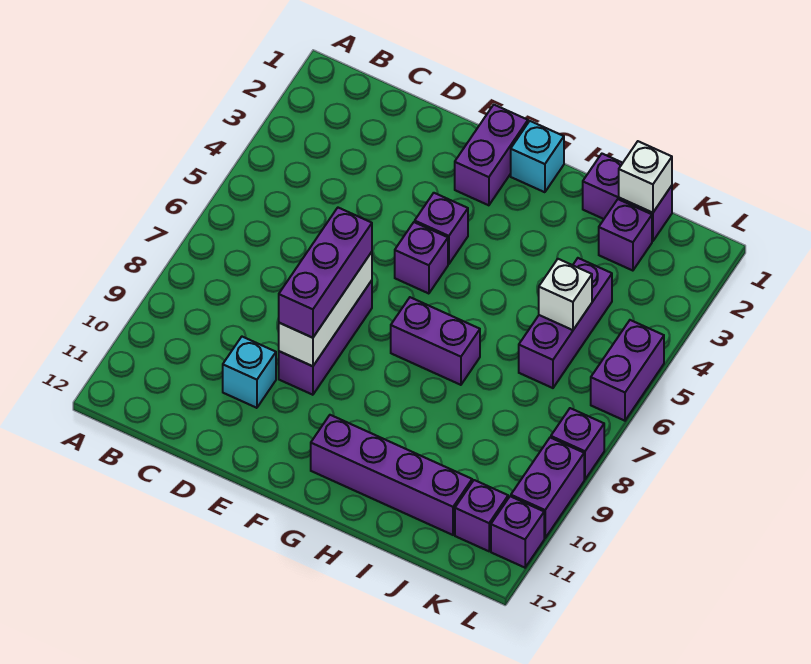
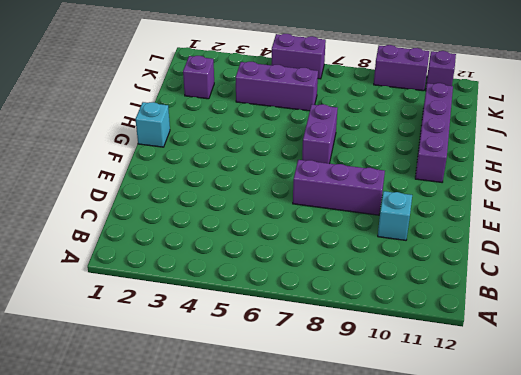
none -> purple 1x2 brick [455,105,528,205]
none -> purple 1x1 brick [415,193,468,264]
none -> purple 1x1 brick [395,222,448,294]

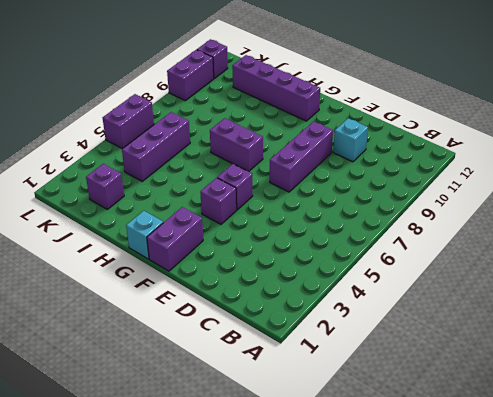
none -> purple 1x2 brick [583,154,672,241]
none -> purple 1x1 brick [455,480,508,551]
none -> purple 1x1 brick [551,408,604,479]

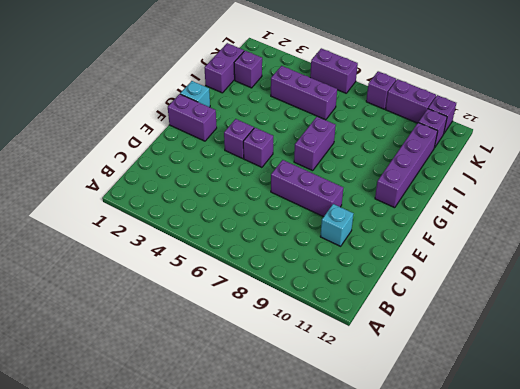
none -> white 1x3 brick [279,252,372,366]
none -> white 1x1 brick [619,141,672,213]
none -> white 1x1 brick [539,259,592,330]

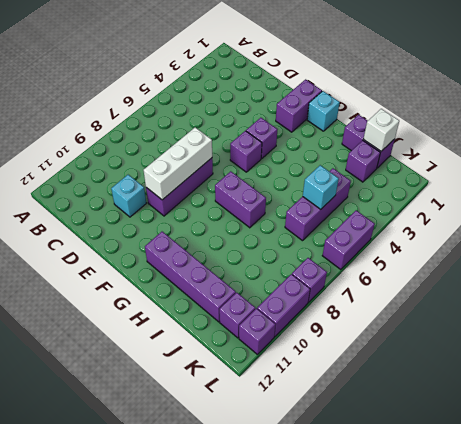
cyan 1x1 brick [303,165,339,209] -> white 1x1 brick [539,259,592,330]
none -> purple 1x3 brick [279,208,372,338]

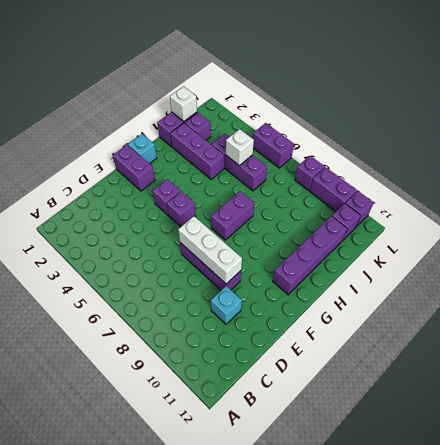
purple 1x3 brick [170,123,224,179] -> purple 1x3 brick moved to [279,208,372,338]

